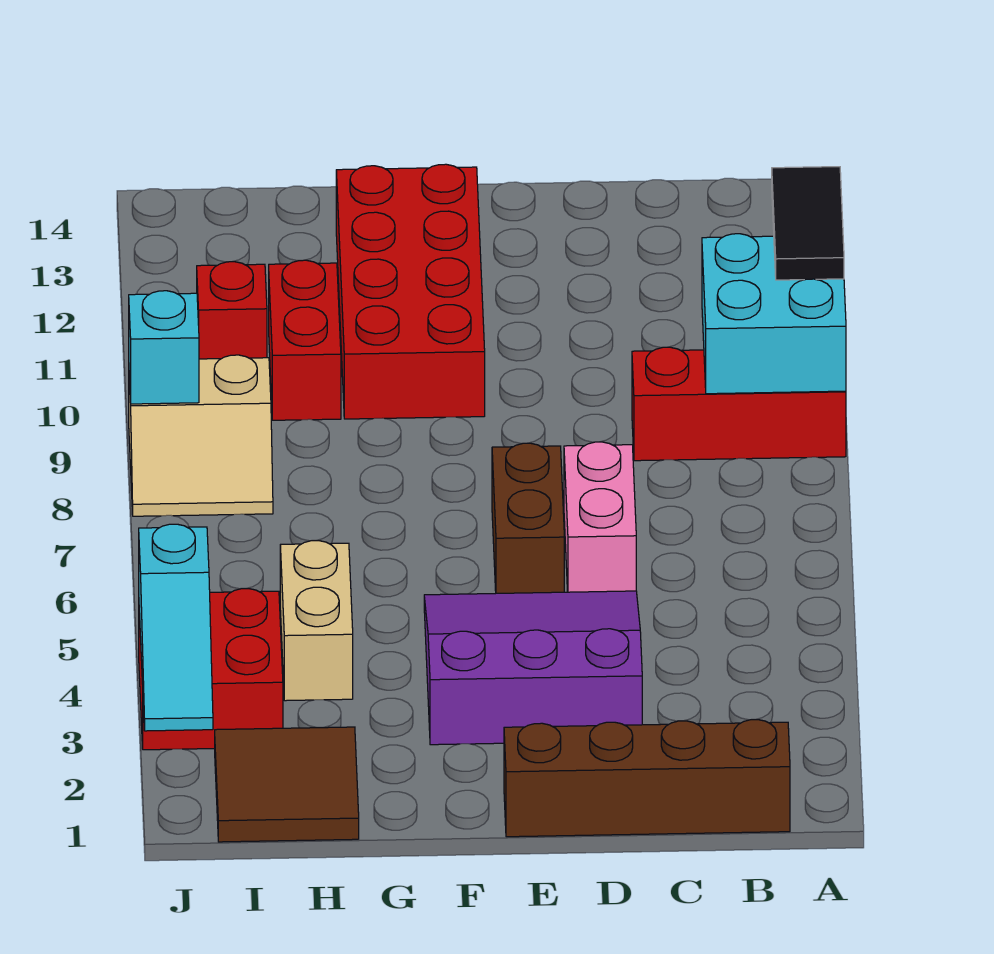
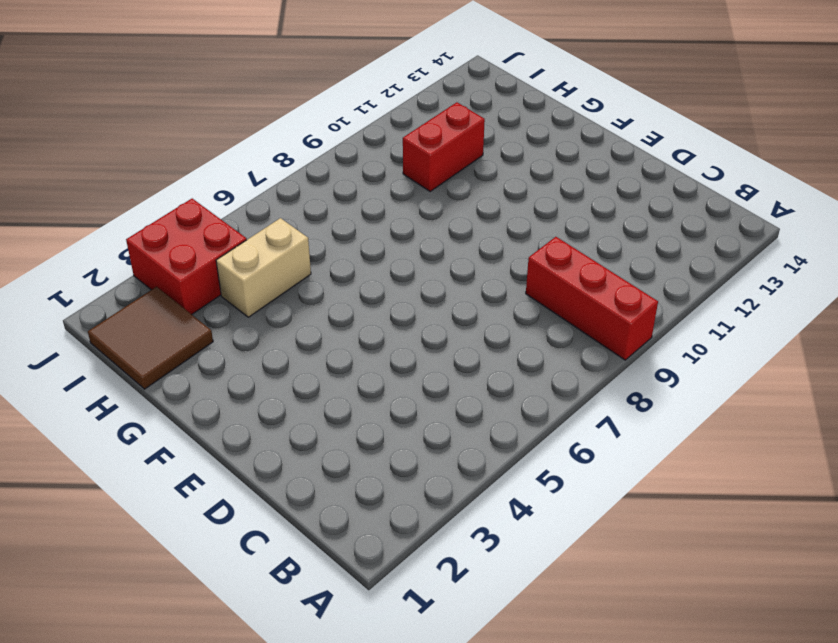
none -> brown 1x4 brick [504,720,790,837]
none -> purple 3x3 slope [424,591,642,745]
none -> pink 1x2 brick [564,442,636,592]

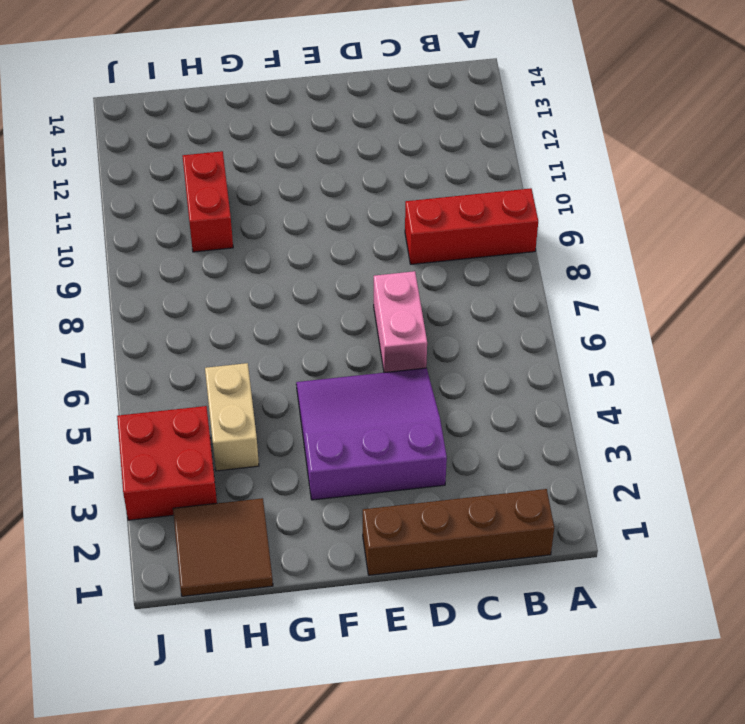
none -> brown 1x2 brick [492,443,564,593]
none -> red 2x4 brick [336,164,485,419]
none -> tan 2x2 slope [129,355,273,516]

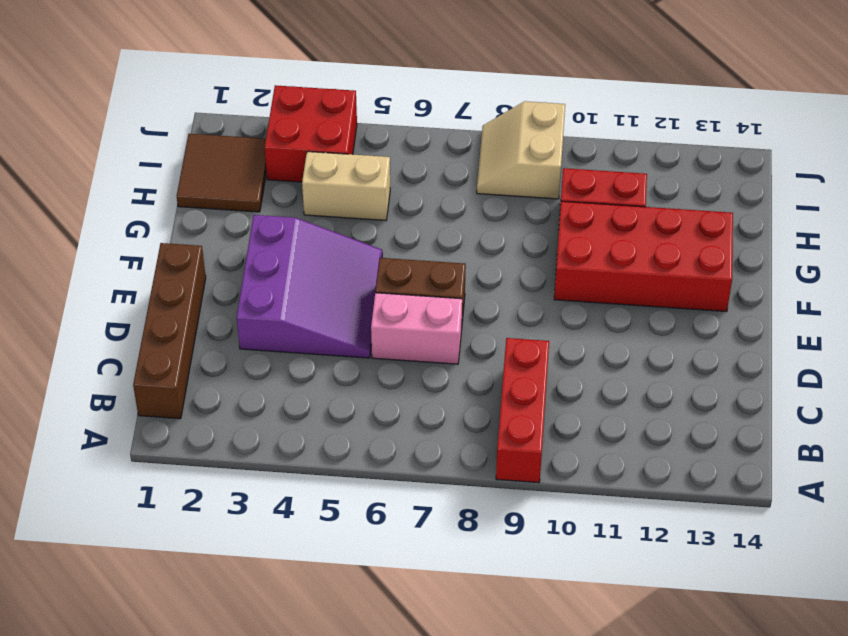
none -> red 1x1 brick [197,262,267,359]
none -> cyan 2x2 brick [702,234,846,394]
none -> cyan 1x3 slope [139,524,213,731]

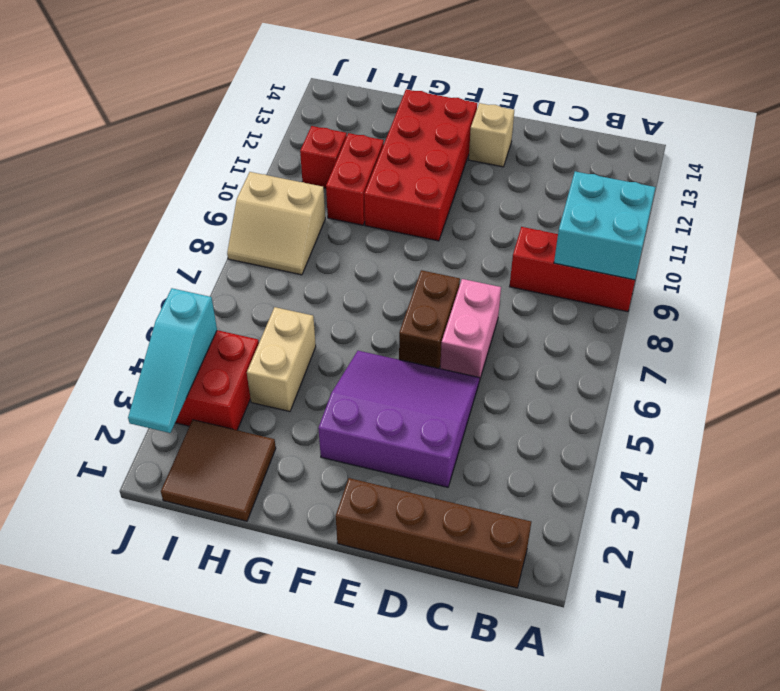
tan 1x1 brick [469,103,514,167] -> none
none -> cyan 1x1 brick [129,291,199,404]
none -> black 1x2 tile [772,167,844,280]

